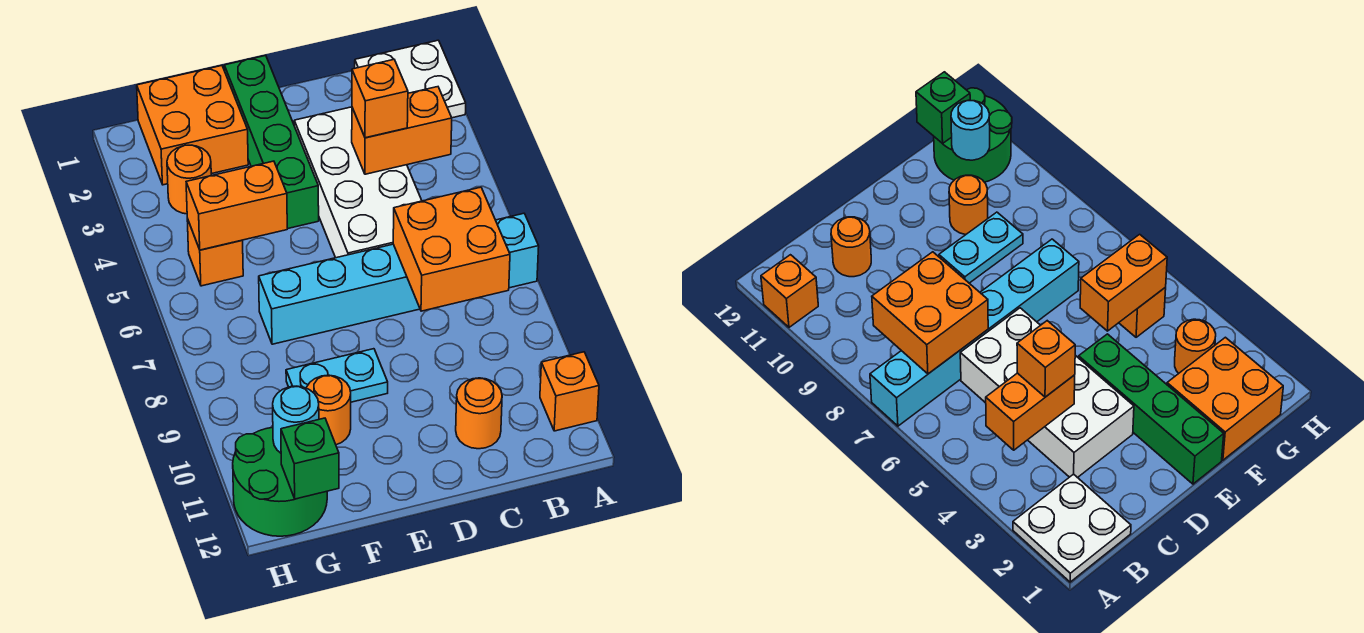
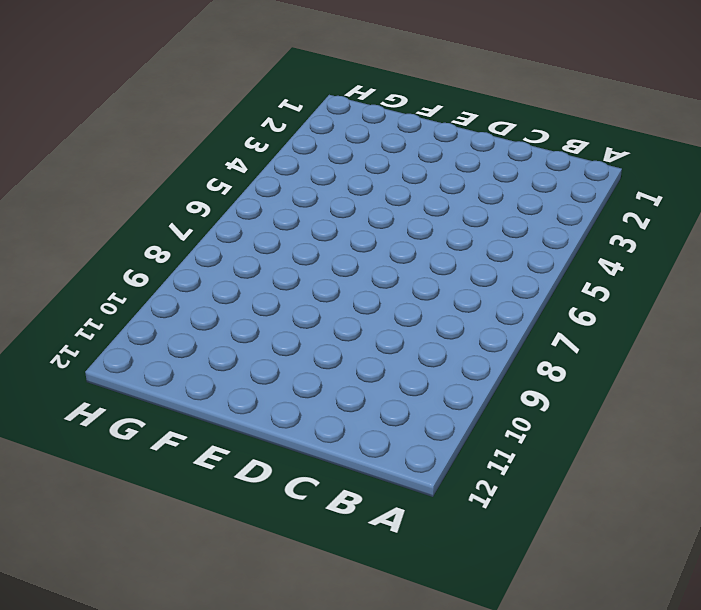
none -> white 2x2 plate [355,40,466,118]
none -> cyan 1x6 brick [259,213,539,344]
none -> orange 1x1 brick [540,352,599,431]

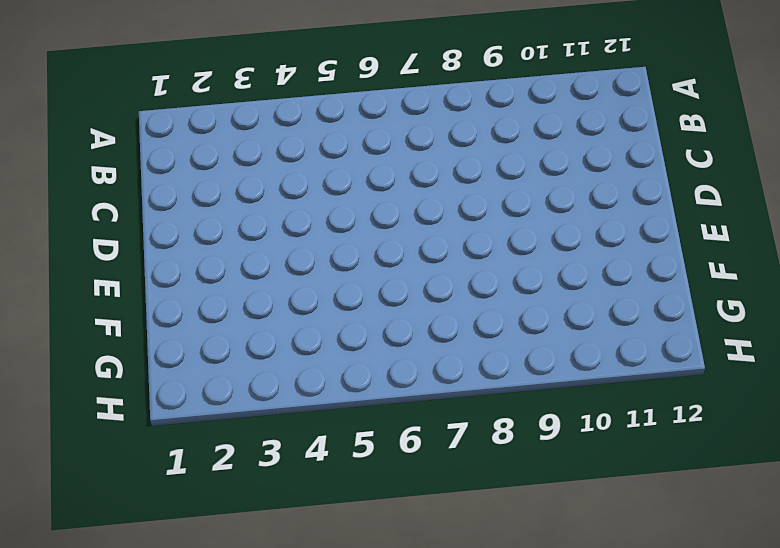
none -> white 2x2 plate [355,40,466,118]
none -> cyan 1x6 brick [259,213,539,344]
none -> orange 1x1 brick [540,352,599,431]

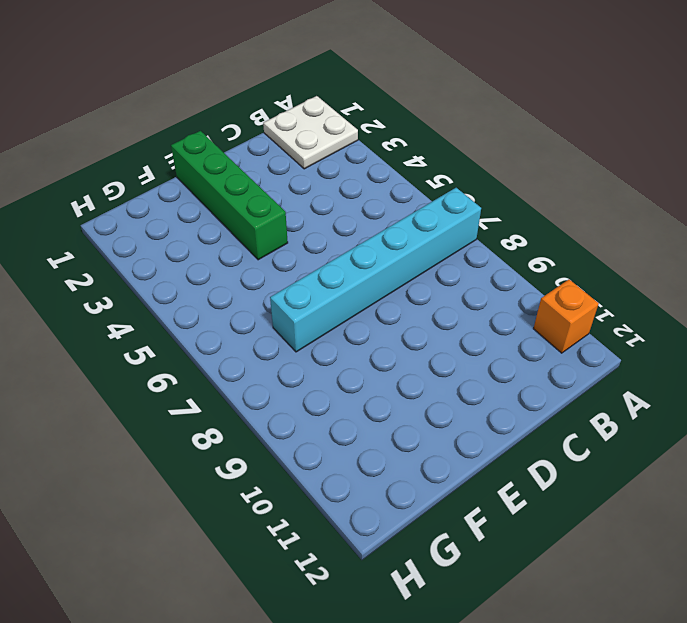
none -> white 2x4 brick [294,107,422,258]
none -> orange 1x1 round brick [456,378,502,449]
none -> cyan 1x2 plate [286,349,388,402]

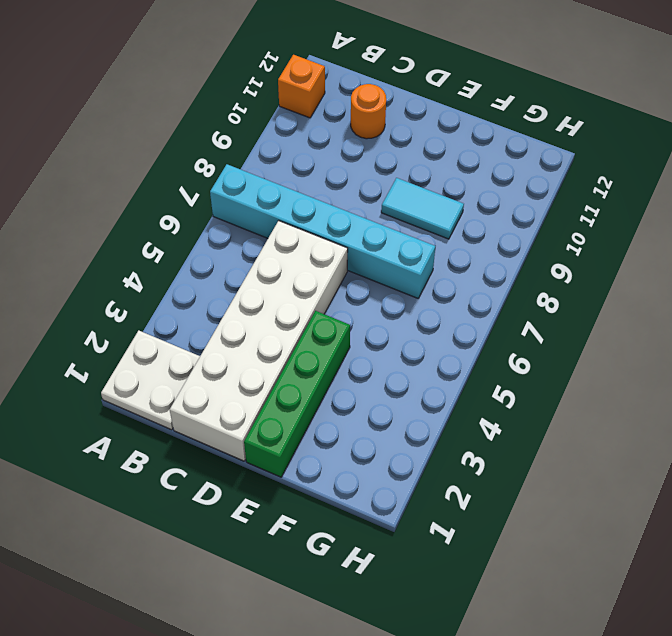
white 2x6 brick [170,221,348,461] -> white 2x4 brick [294,107,422,258]
cyan 1x2 tile [381,178,464,239] -> cyan 1x2 plate [286,349,388,402]
none -> orange 2x2 brick [137,66,248,185]
none -> orange 1x1 round brick [306,375,351,445]
none -> orange 1x1 round brick [167,145,211,214]

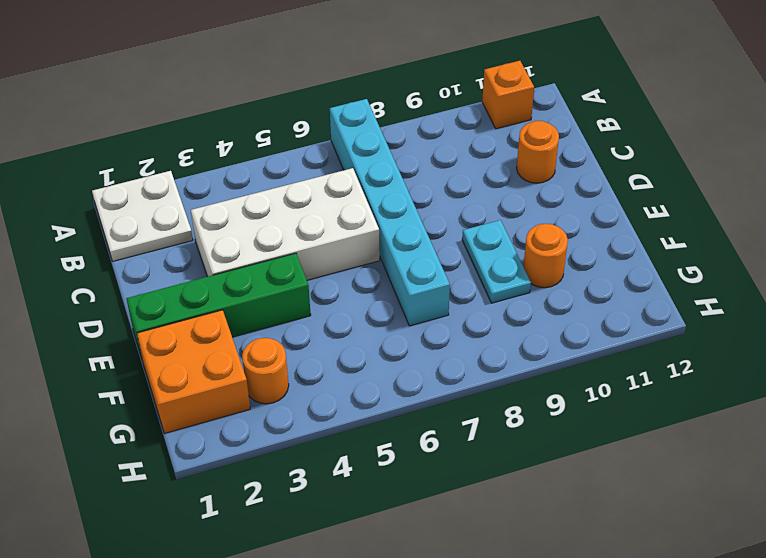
none -> orange 1x1 brick [187,219,243,286]
none -> green 2x2 round brick [233,427,327,536]
none -> orange 1x2 brick [352,87,452,174]

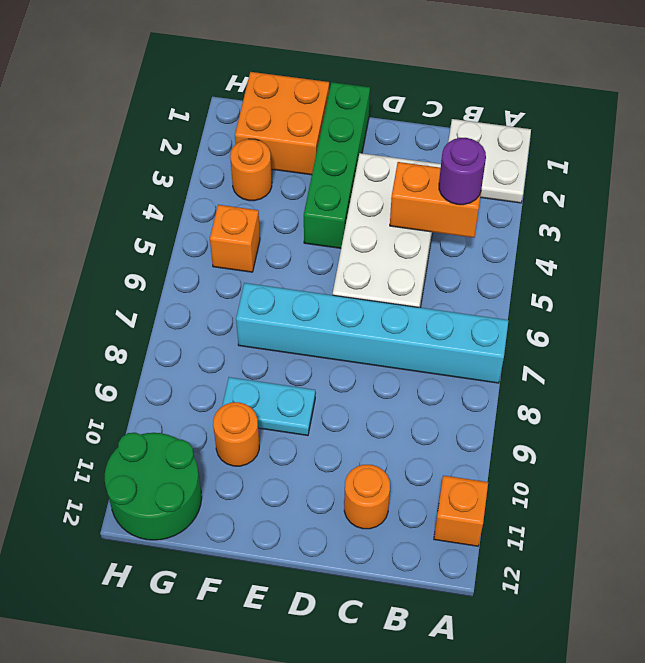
purple 1x1 round brick [439,138,486,205] -> none
none -> orange 2x2 brick [393,187,510,311]
none -> orange 1x2 brick [186,161,287,250]
none -> cyan 1x1 round brick [273,386,319,453]

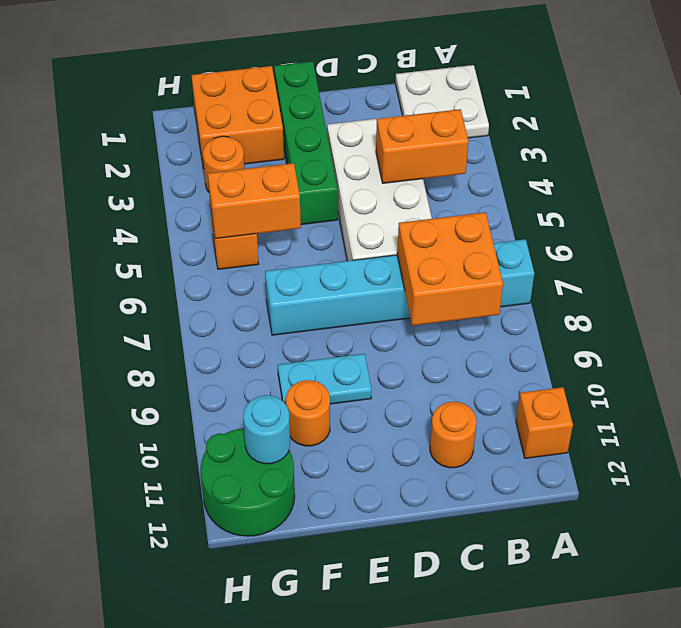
none -> green 1x1 brick [281,418,339,499]
none -> orange 1x1 brick [352,60,408,138]

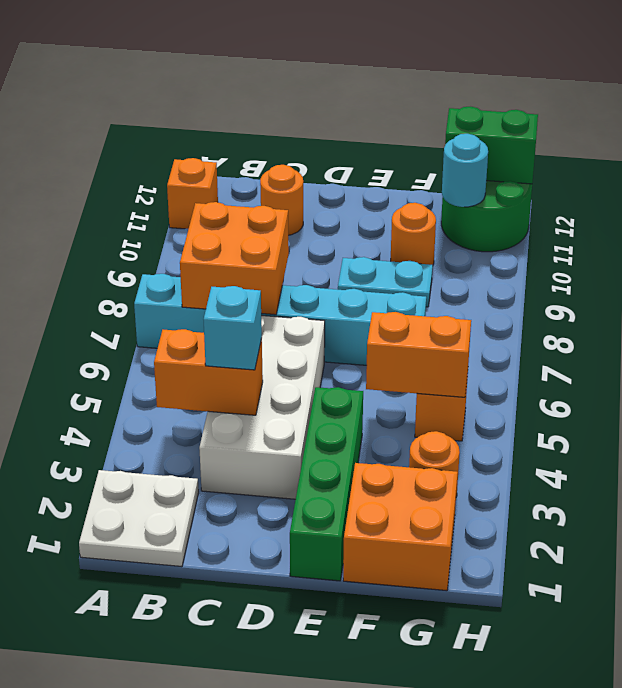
cyan 1x1 brick [204,286,262,370] -> orange 1x1 brick [352,60,408,138]
green 1x2 brick [445,107,538,184] -> green 1x1 brick [281,418,339,499]

